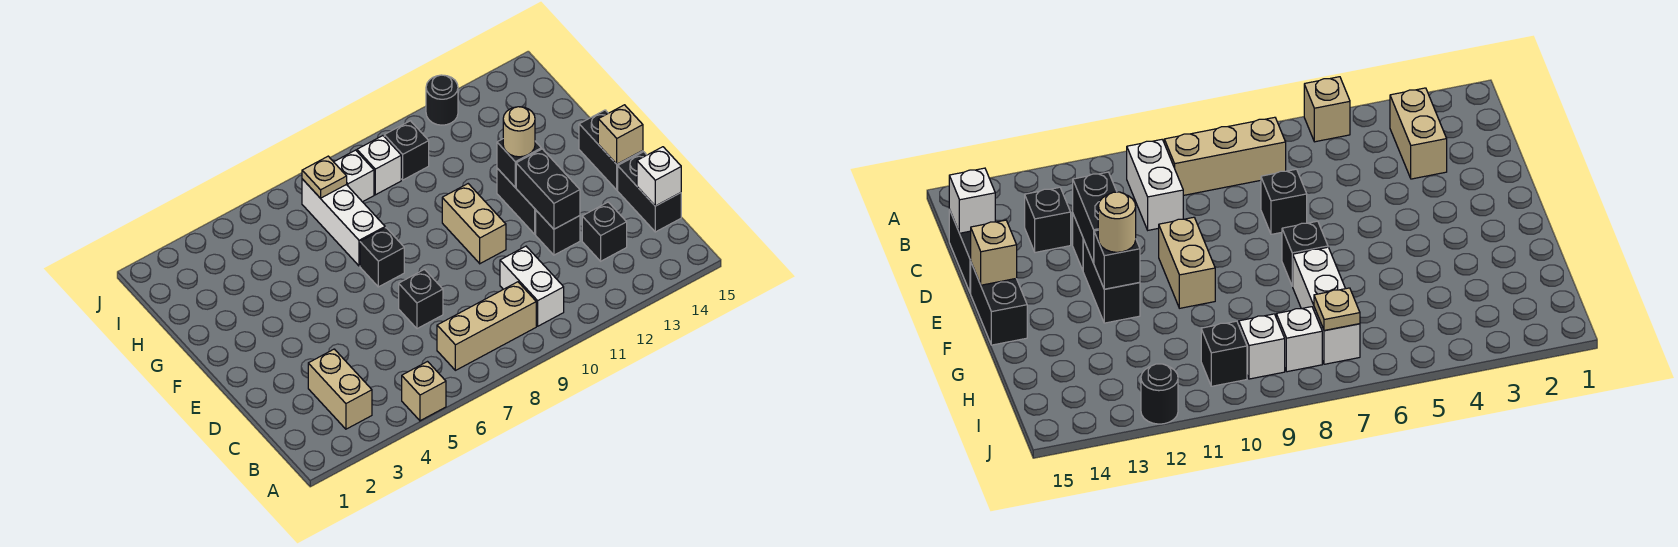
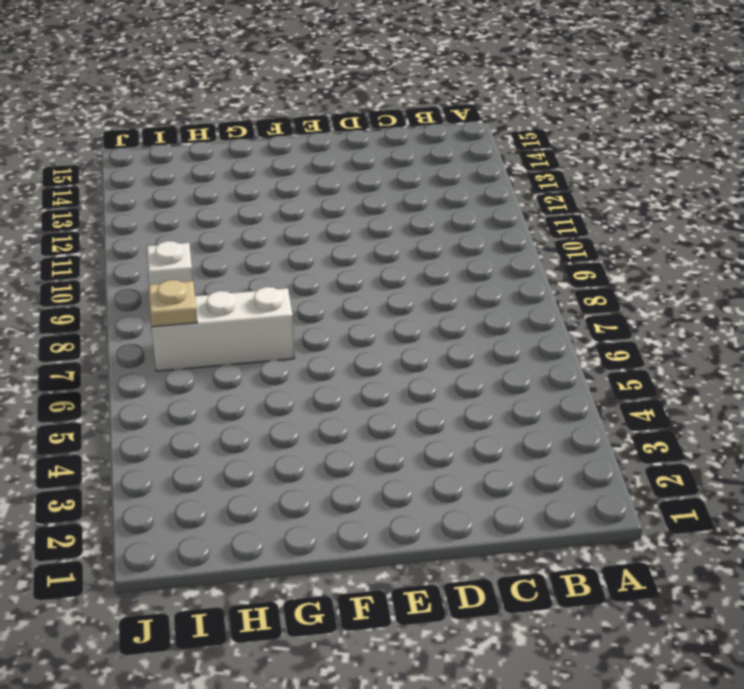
none -> tan 1x1 brick [402,362,446,421]
none -> tan 1x2 brick [308,349,372,429]
none -> tan 1x3 brick [437,282,536,370]

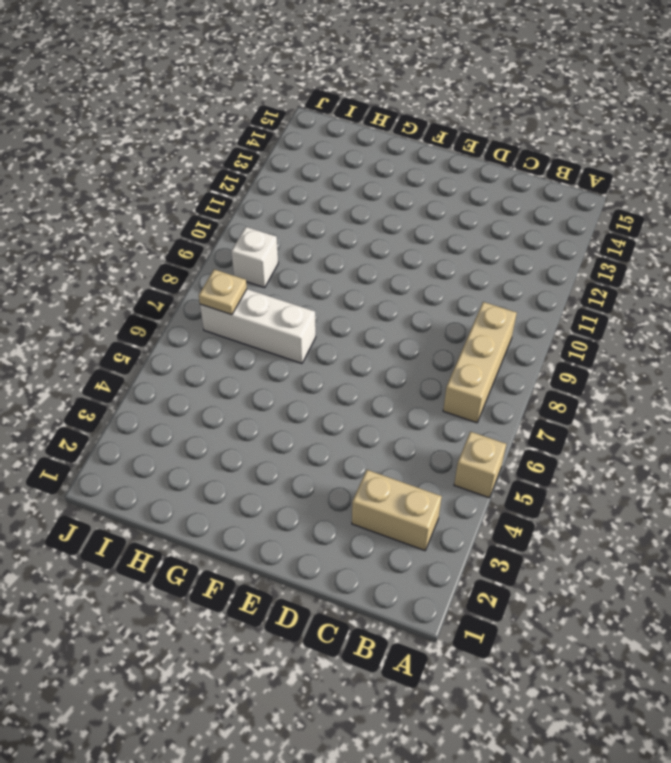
none -> white 1x2 brick [500,246,564,326]
none -> black 1x1 brick [582,202,627,261]
none -> black 1x2 brick [618,152,681,232]

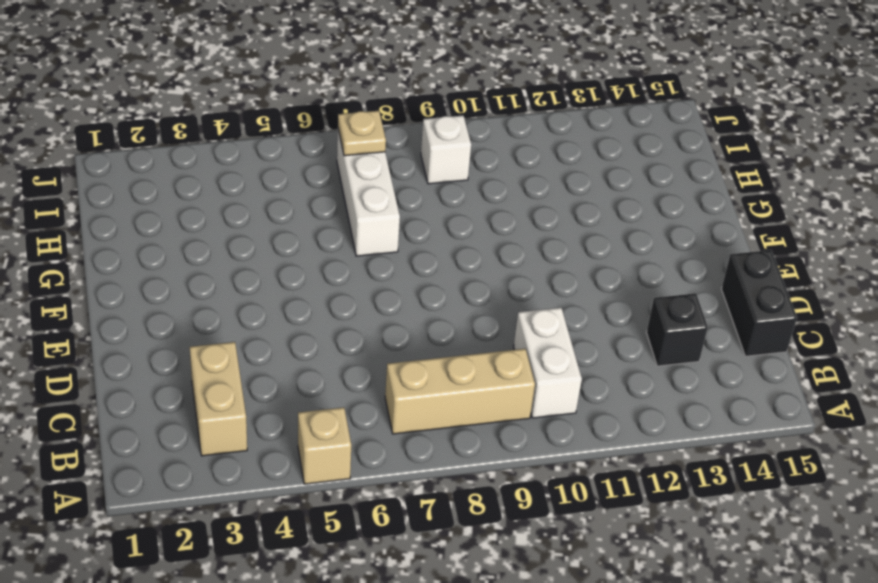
none -> black 1x1 brick [399,269,443,329]
none -> black 1x1 brick [536,211,580,255]
none -> tan 1x2 brick [442,184,506,264]

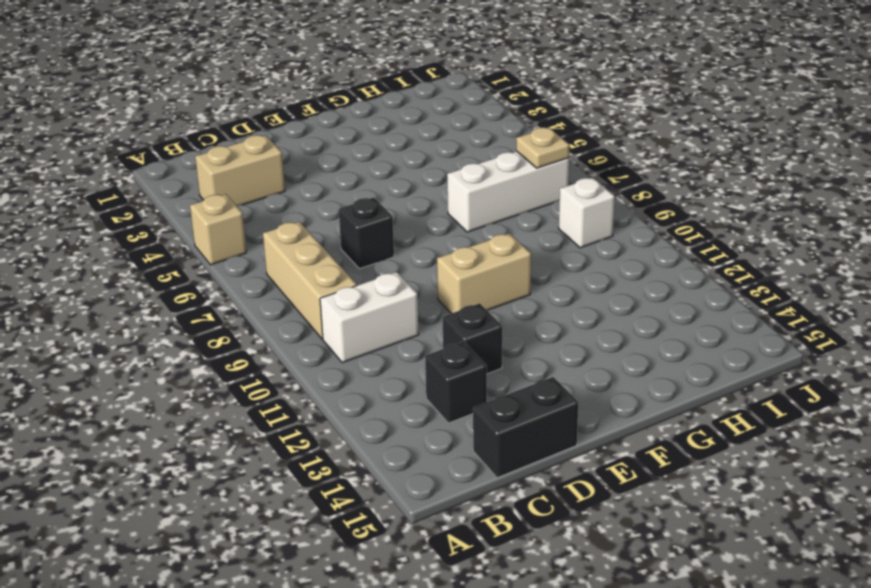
none -> black 1x2 brick [497,168,536,234]
none -> black 1x2 brick [579,110,643,190]
none -> black 1x1 brick [360,228,404,287]

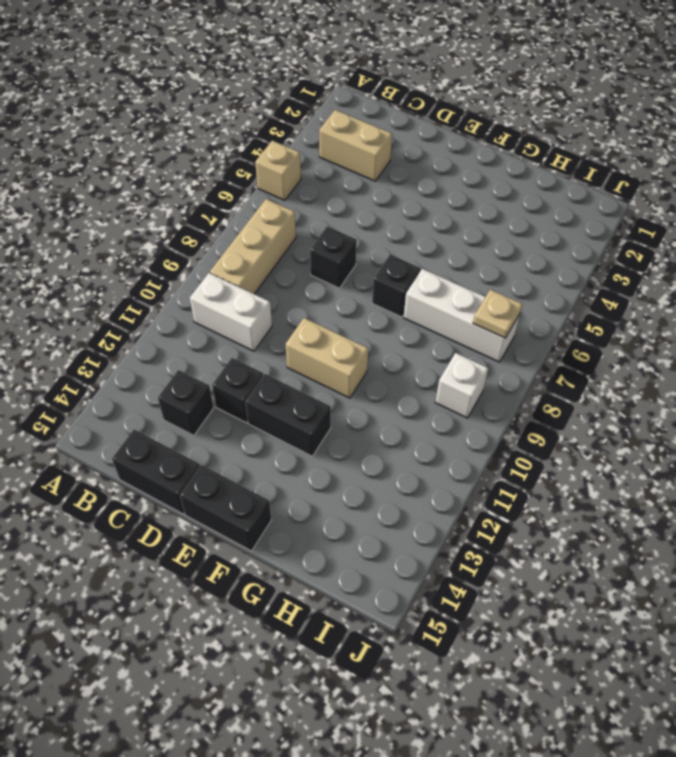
none -> white 1x1 brick [334,150,374,202]
none -> black 1x1 brick [384,121,429,180]
none -> black 1x1 round brick [426,75,458,125]

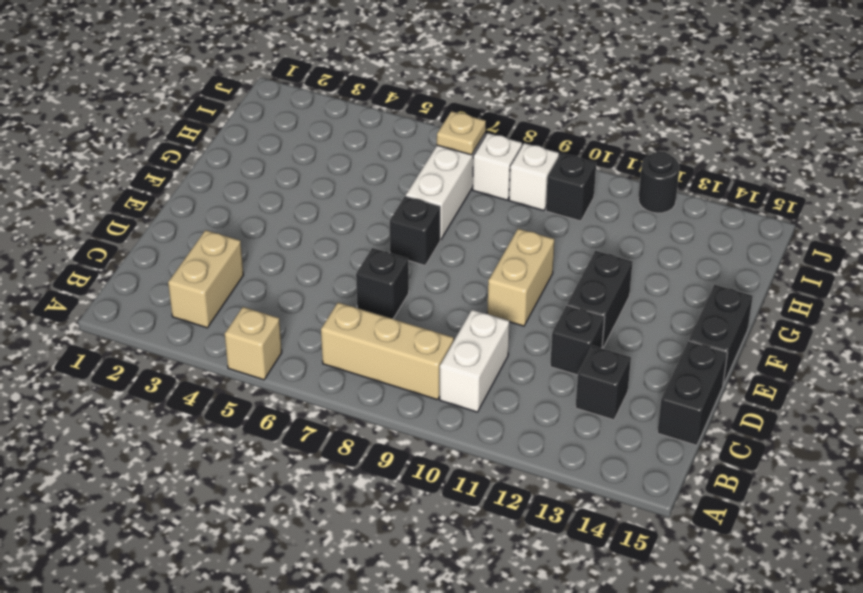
none -> white 1x1 brick [637,147,681,206]
none -> black 1x2 brick [516,149,580,229]
none -> tan 1x1 brick [598,105,643,164]

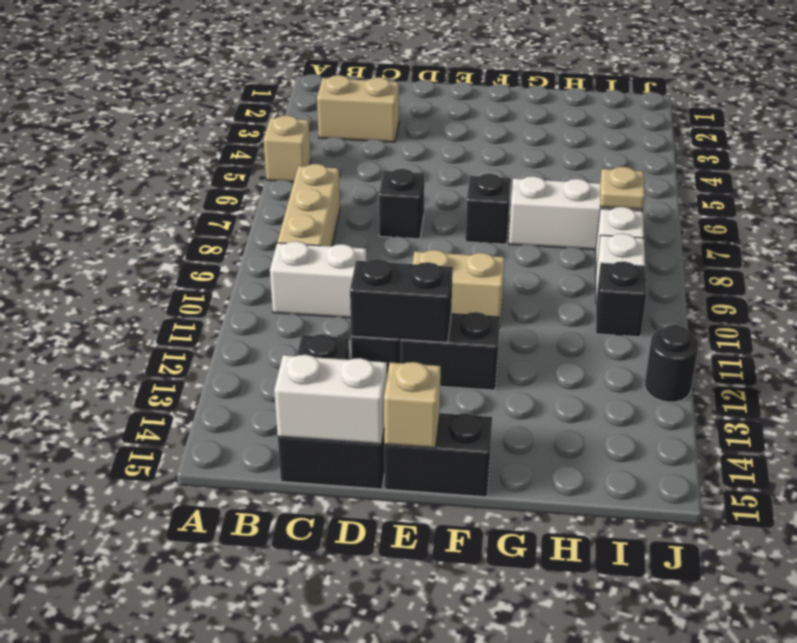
white 1x2 brick [274,355,387,444] -> white 1x1 brick [637,147,681,206]
none -> black 1x1 brick [497,139,541,187]
none -> tan 1x1 round brick [503,107,535,157]

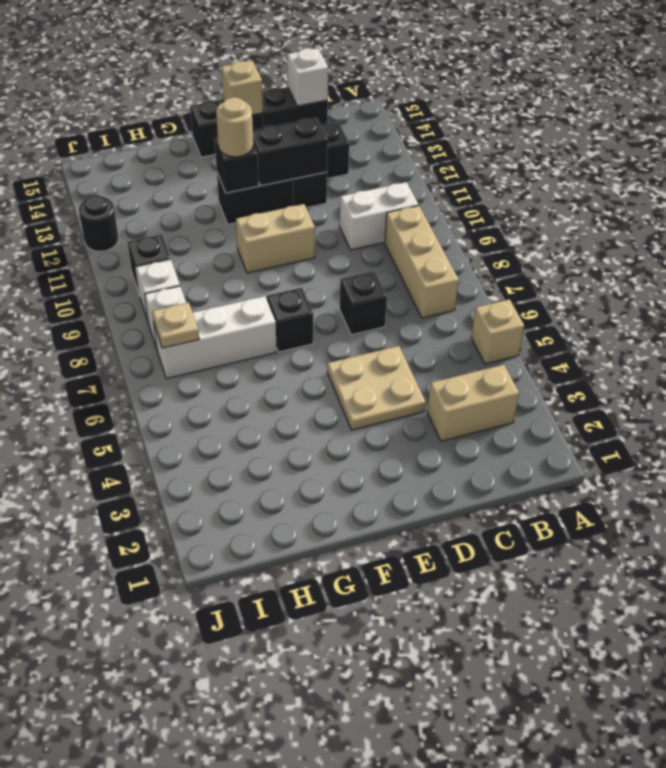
tan 2x2 plate [327,346,426,430] -> none

